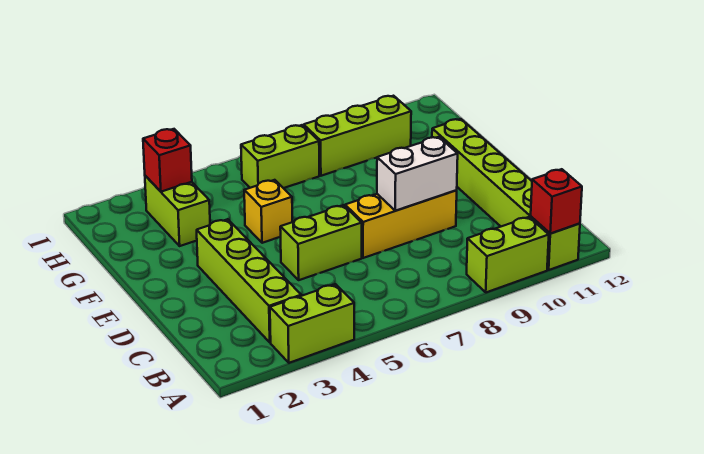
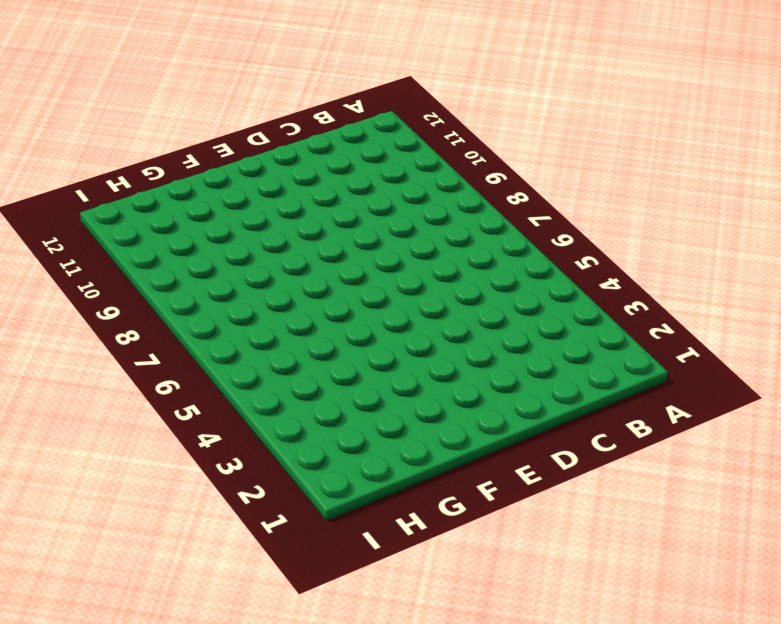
none -> lime 1x2 brick [270,284,354,363]
none -> lime 1x2 brick [467,217,549,292]
none -> lime 1x6 brick [432,119,580,270]

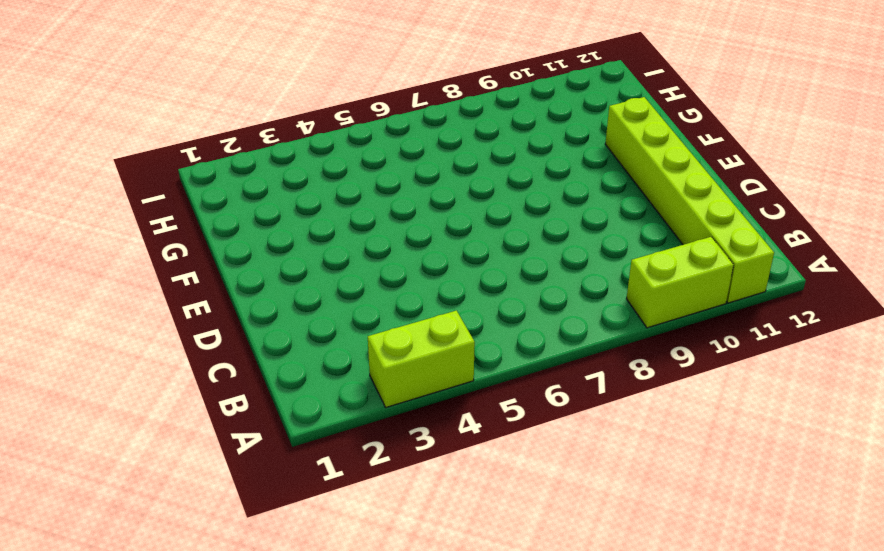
none -> lime 1x4 brick [197,219,301,342]
none -> lime 1x2 brick [280,205,362,280]
none -> yellow 1x3 brick [345,190,457,258]

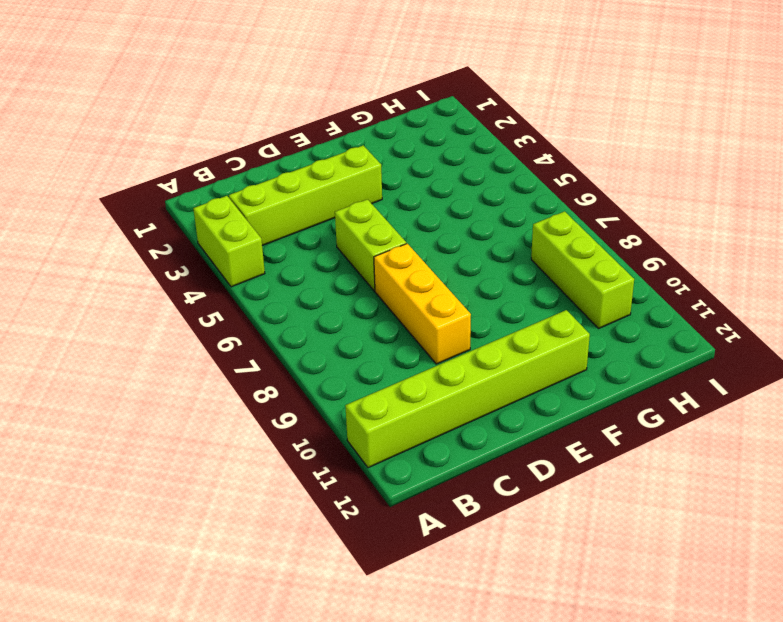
none -> lime 1x2 brick [467,217,549,292]
none -> yellow 1x1 brick [244,180,292,243]
none -> lime 1x2 brick [145,176,210,246]

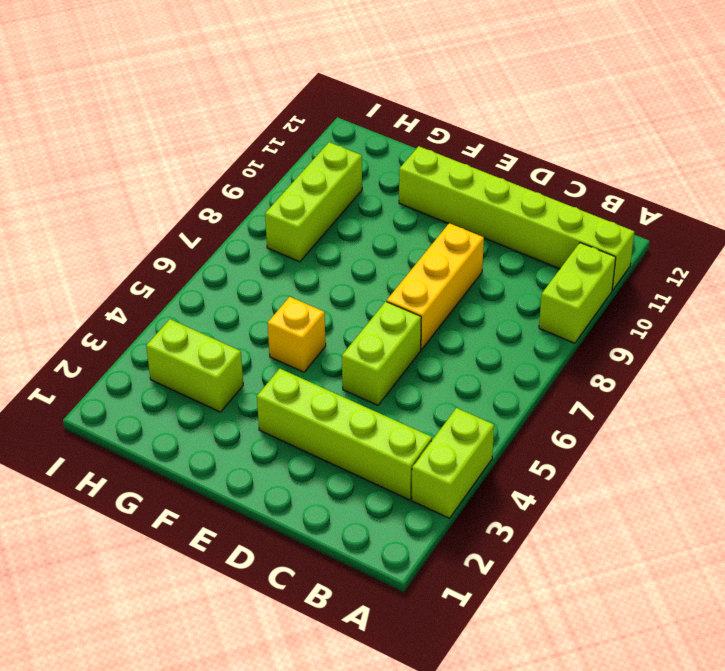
none -> lime 1x2 brick [241,125,319,188]
none -> red 1x1 brick [531,169,582,233]
none -> white 1x2 brick [377,137,458,211]

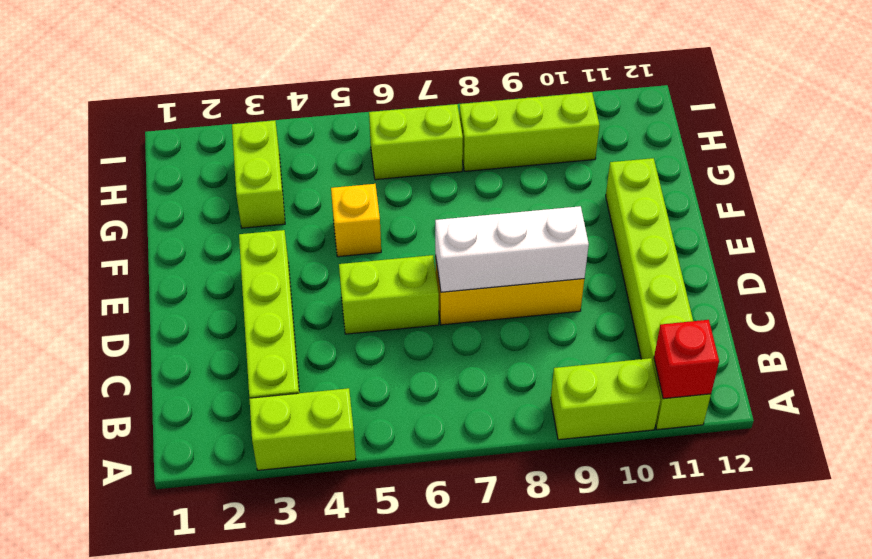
white 1x3 brick [435,206,589,292] -> white 1x2 brick [377,137,458,211]
none -> red 1x1 brick [143,129,192,192]

